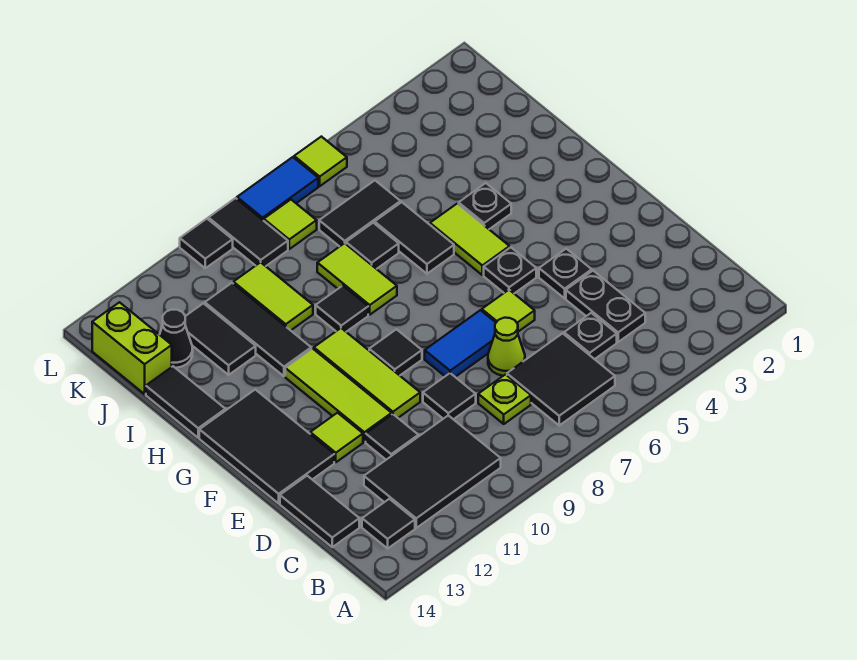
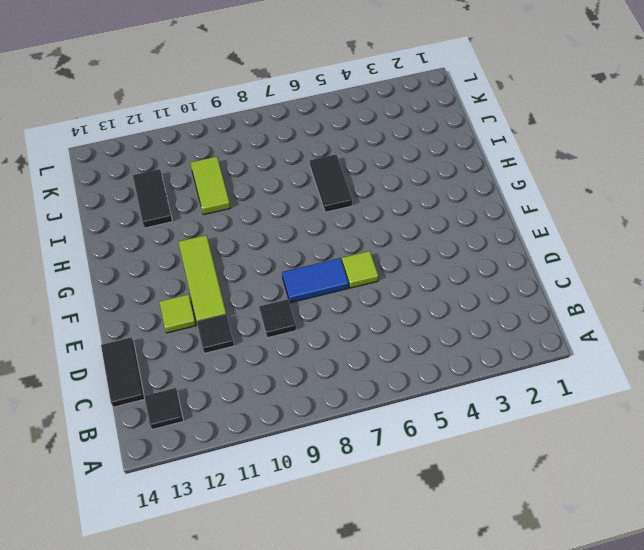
none -> black 2x2 tile [507,333,615,425]
none -> black 2x3 tile [364,415,501,528]
none -> black 1x2 plate [566,271,645,342]
none -> black 1x1 plate [564,313,617,359]

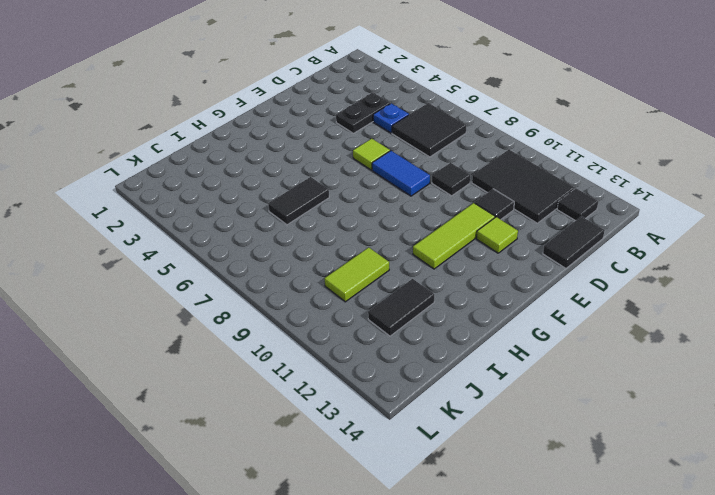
blue 1x1 plate [373,103,409,133] -> black 1x1 plate [564,313,617,359]
none -> lime 1x1 plate [478,374,531,424]
none -> lime 1x1 cone [488,318,525,376]
none -> black 1x1 plate [539,249,592,298]
none -> lime 1x3 tile [314,328,420,418]

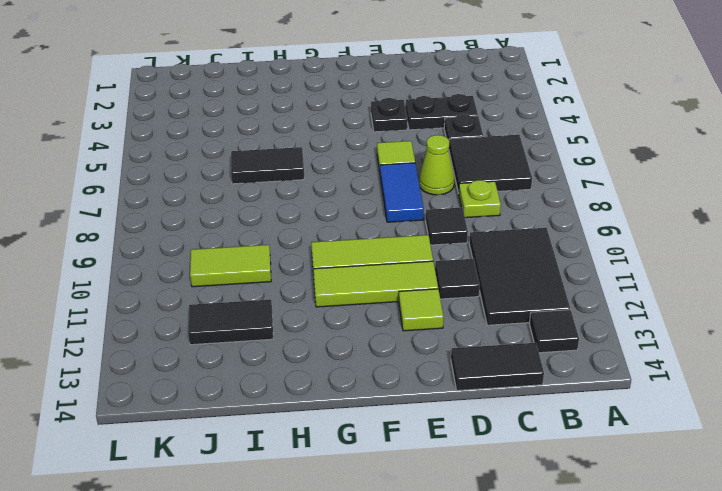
none -> black 2x3 tile [199,389,334,503]
none -> black 1x1 plate [484,247,536,293]
none -> black 1x1 tile [369,329,422,375]
none -> lime 1x2 tile [430,204,510,275]

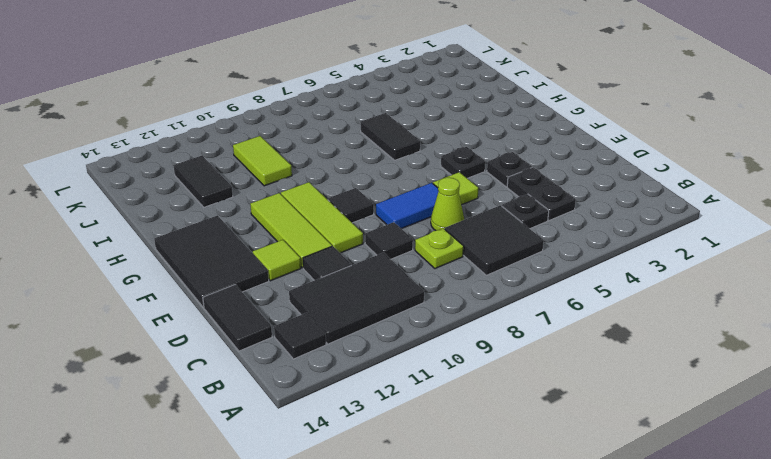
none -> lime 1x2 tile [430,204,510,275]
none -> black 1x1 plate [459,183,511,229]
none -> lime 1x2 tile [317,243,397,315]
none -> black 1x1 tile [316,286,368,332]

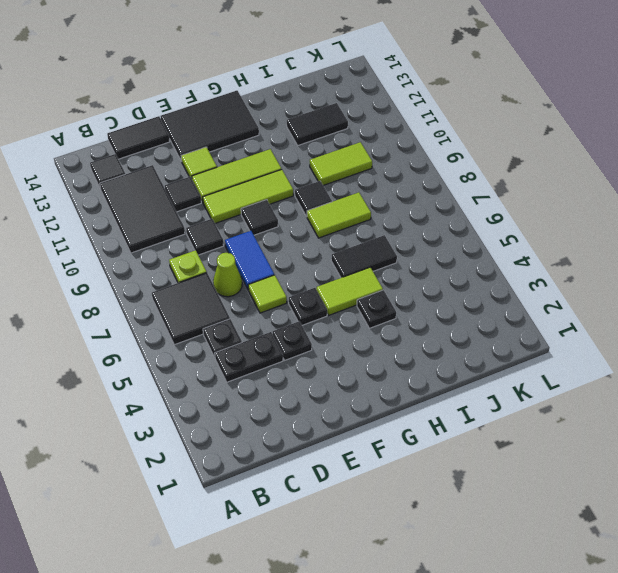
none -> black 1x3 tile [205,283,311,376]
none -> black 1x2 tile [146,366,225,438]
none -> black 1x1 tile [346,223,399,269]
none -> black 1x2 tile [319,181,401,247]

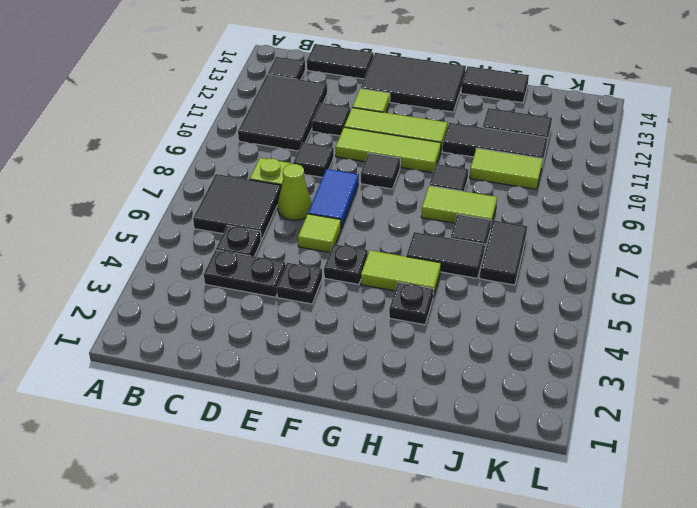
none -> black 1x1 cone [160,310,193,368]
none -> lime 1x2 brick [92,302,172,394]
none -> lime 1x1 tile [264,200,317,249]
none -> black 1x2 tile [208,198,288,266]

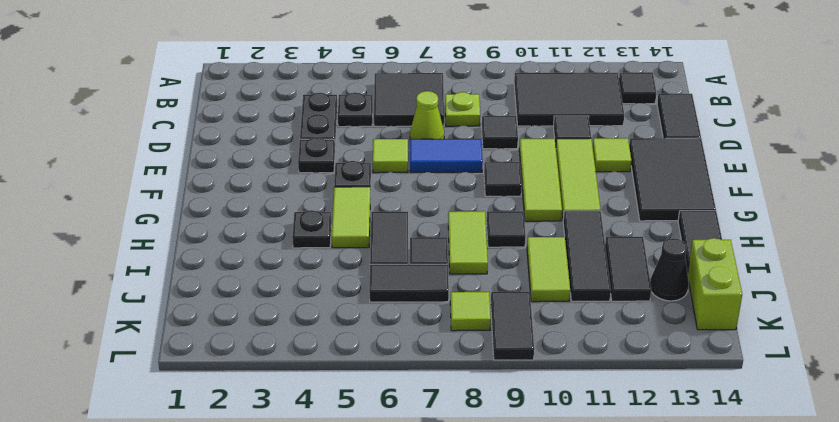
none -> lime 1x1 tile [294,137,347,186]
none -> blue 1x2 tile [237,157,318,221]
none -> black 1x1 tile [180,219,233,268]

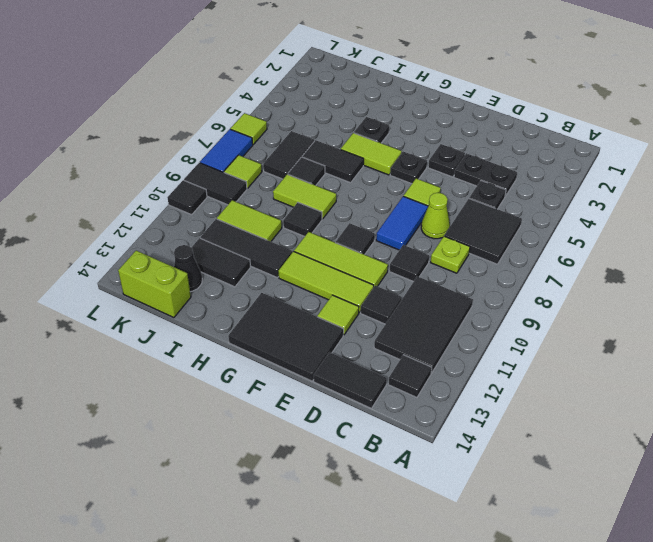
none -> black 1x2 tile [146,366,225,438]

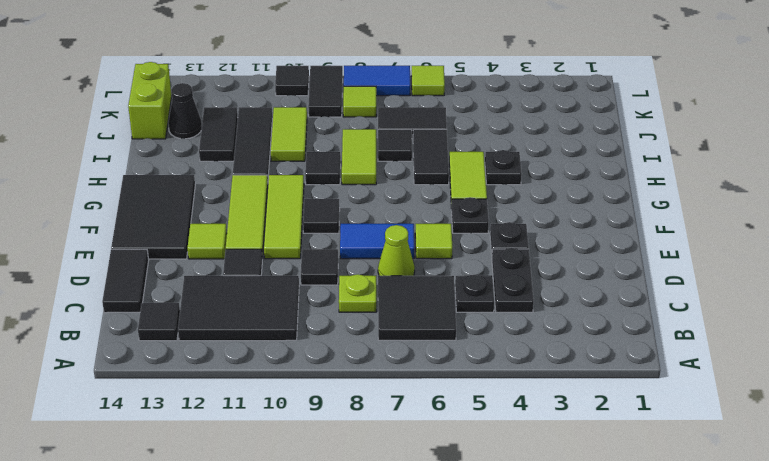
none -> black 1x2 tile [146,366,225,438]

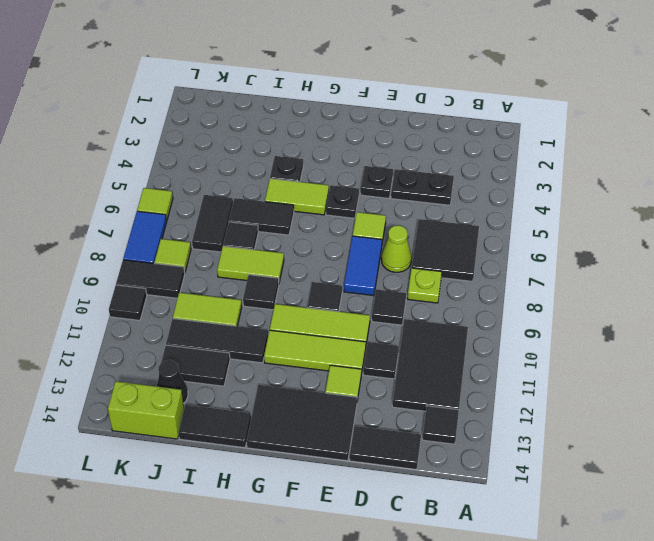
none -> black 1x1 plate [564,313,617,359]

